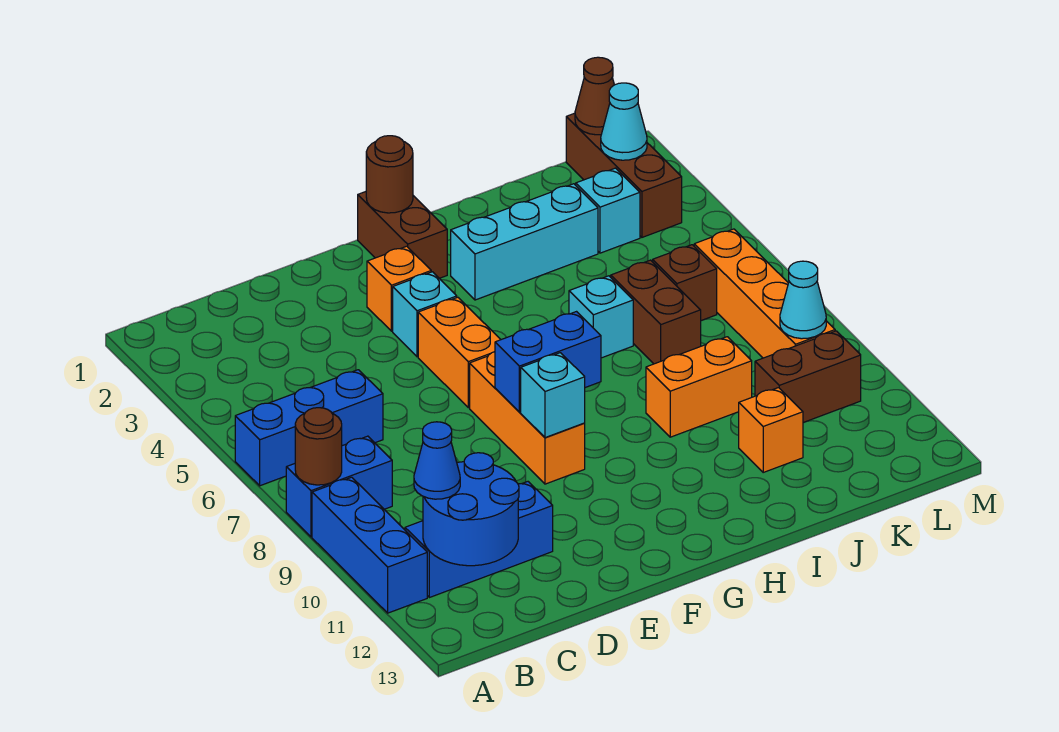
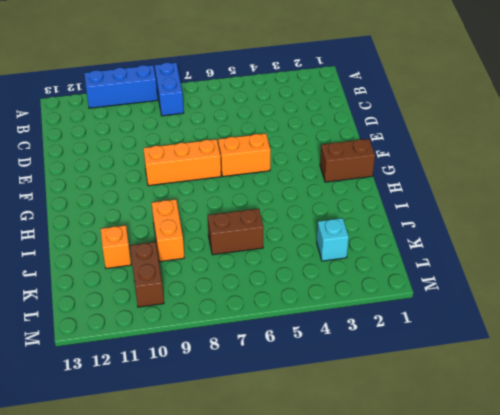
none -> blue 1x3 brick [235,370,383,486]
none -> blue 1x3 brick [405,482,553,598]
none -> orange 1x1 brick [367,246,431,331]

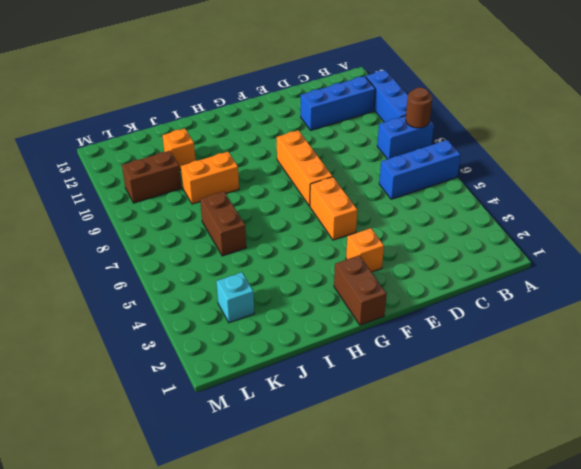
none -> cyan 1x1 brick [393,272,457,357]
none -> cyan 1x3 brick [451,184,598,300]
none -> cyan 1x1 brick [569,276,633,358]

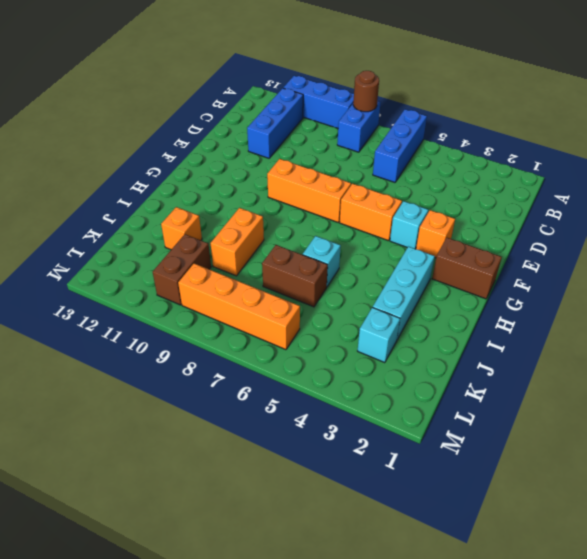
none -> brown 1x1 brick [653,245,717,321]
none -> brown 1x3 brick [566,113,682,237]
none -> blue 2x2 round brick [423,453,519,566]

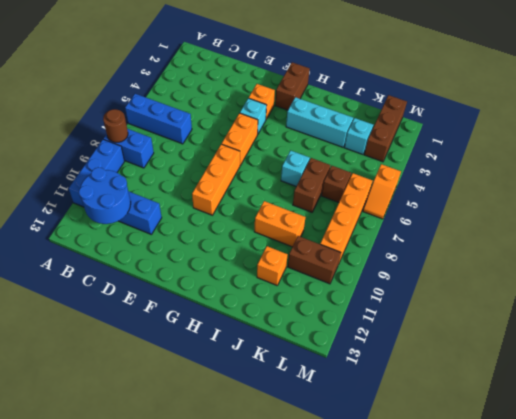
orange 1x2 slope [363,164,401,219] -> none
none -> blue 1x2 brick [495,312,601,412]
none -> cyan 1x1 brick [521,353,585,438]
none -> brown 1x1 round brick [366,136,413,213]

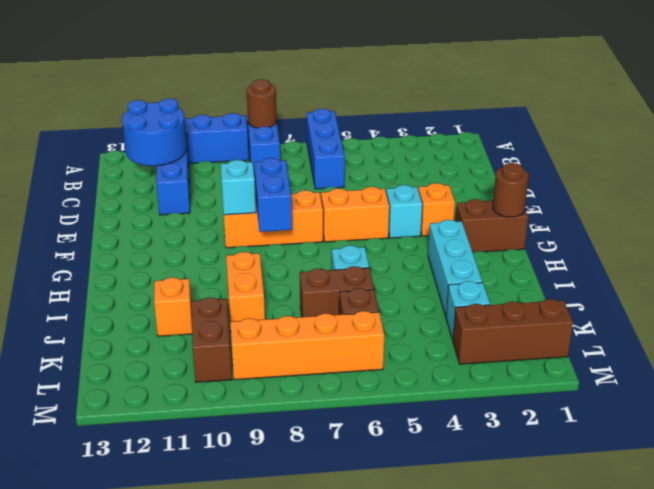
none -> brown 1x1 cone [575,57,614,135]
none -> cyan 1x1 cone [601,83,647,160]
none -> cyan 1x1 cone [780,261,826,339]

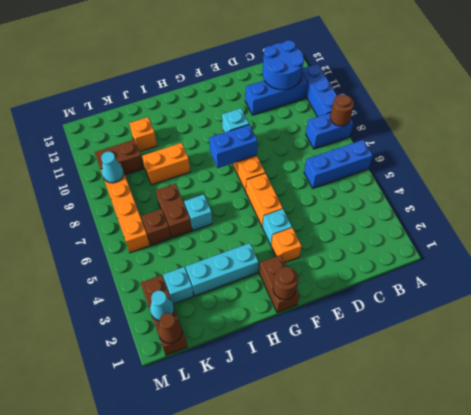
none -> blue 1x1 cone [414,422,460,499]

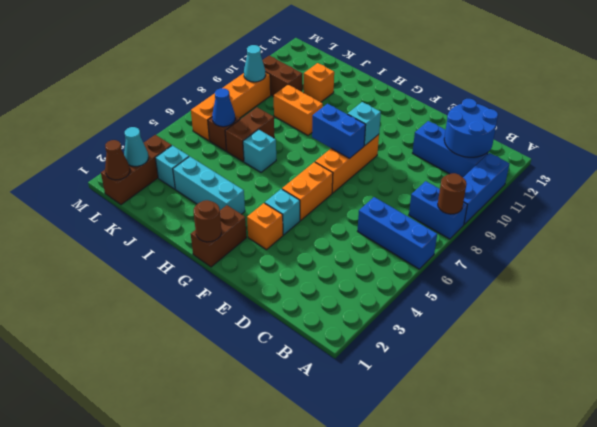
blue 1x1 cone [212,88,235,127] -> blue 1x1 cone moved to [414,422,460,499]

